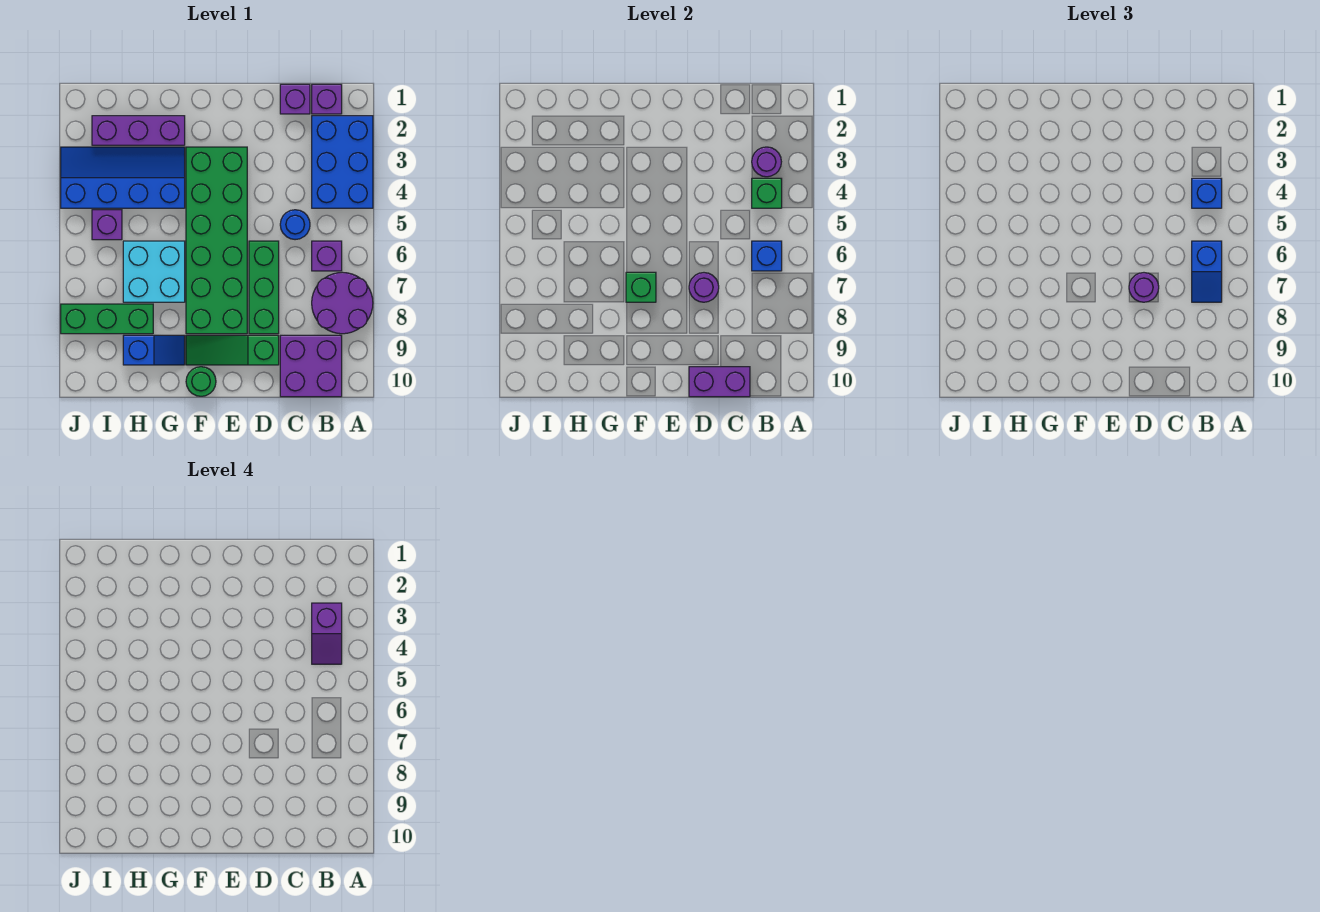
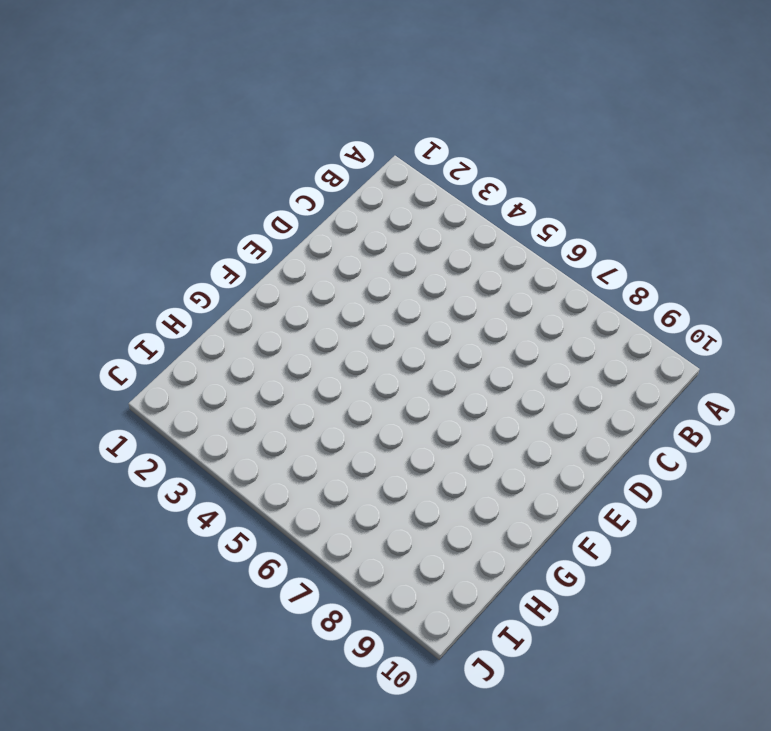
none -> blue 2x3 brick [312,116,373,208]
none -> purple 2x2 round brick [312,272,373,334]
none -> purple 1x1 brick [312,84,342,114]

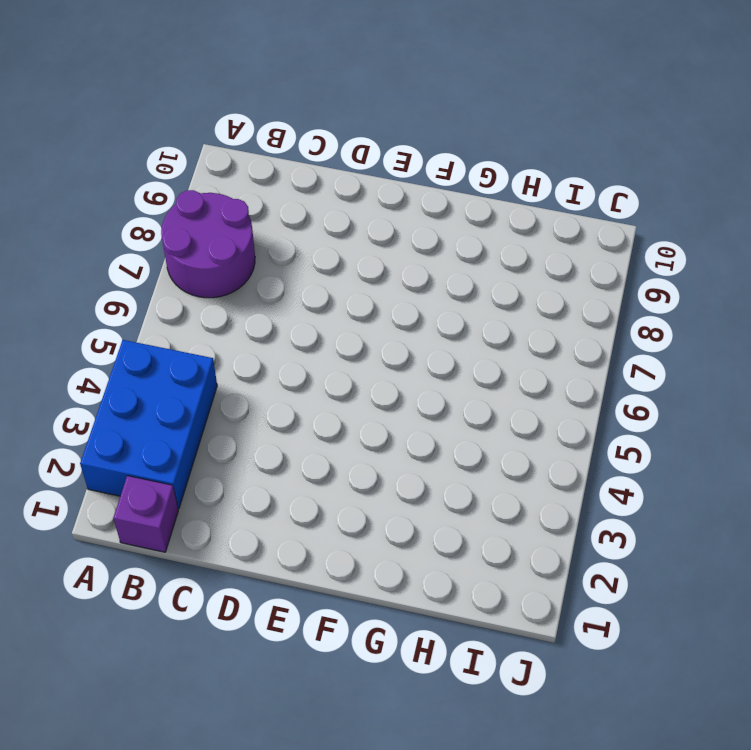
none -> purple 1x1 brick [312,241,342,271]
none -> purple 2x2 brick [280,335,342,397]
none -> purple 1x1 brick [280,84,310,114]

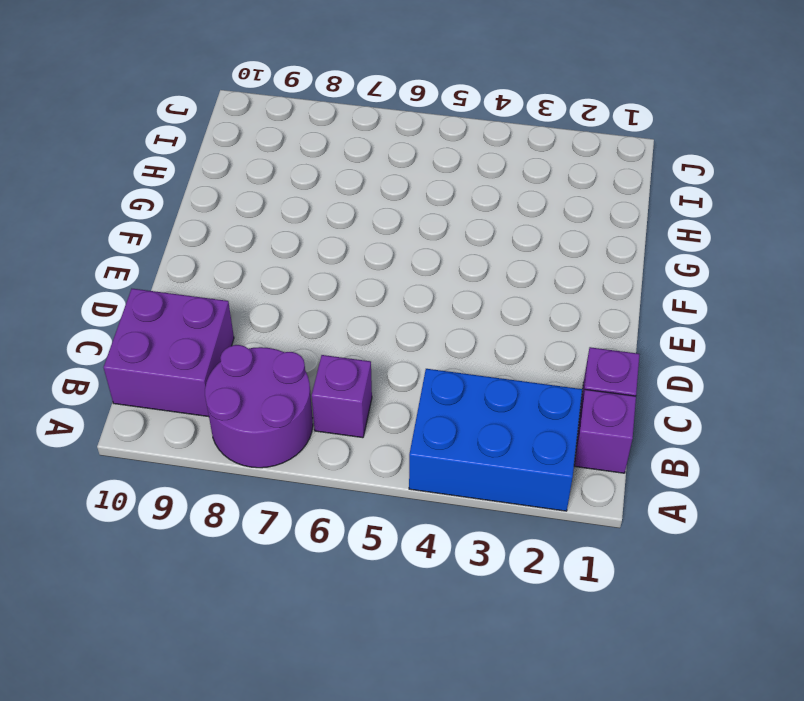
none -> blue 1x1 round brick [280,210,310,240]
none -> green 1x3 brick [249,241,279,334]
none -> green 1x3 slope [186,335,279,365]

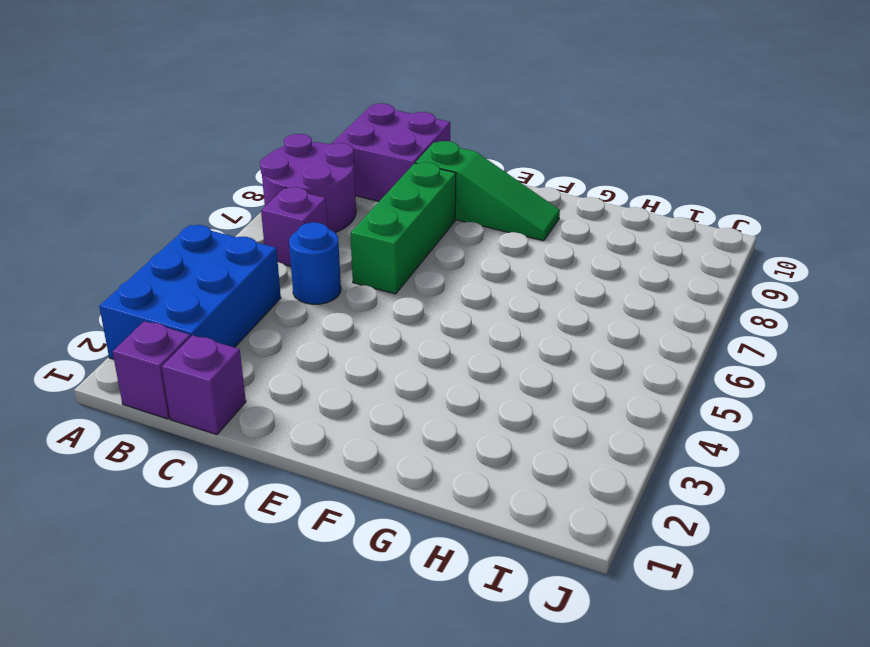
none -> green 2x6 brick [186,147,247,334]
none -> green 1x1 round brick [186,367,216,396]
none -> purple 1x3 brick [92,116,185,145]

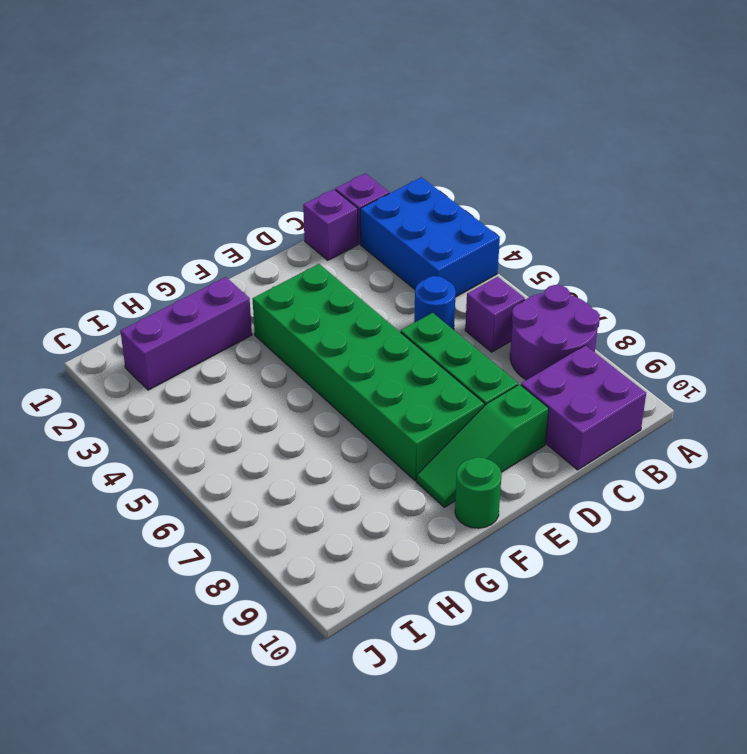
none -> blue 2x4 slope [61,147,185,208]
none -> cyan 2x2 brick [123,241,185,302]
none -> blue 1x2 slope [123,335,185,365]

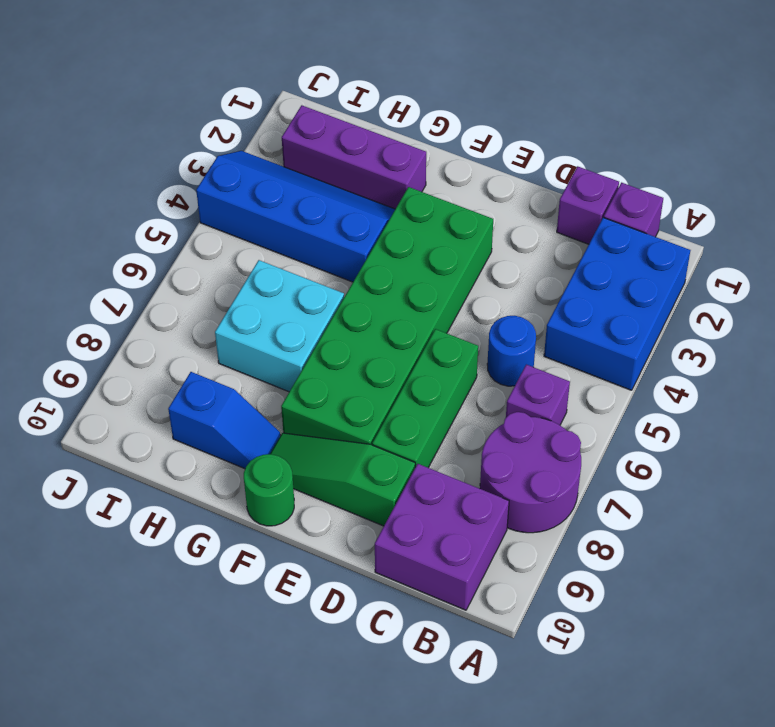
none -> green 1x3 brick [61,304,153,334]
none -> purple 1x1 brick [92,210,122,240]
none -> purple 1x1 round brick [752,147,781,177]

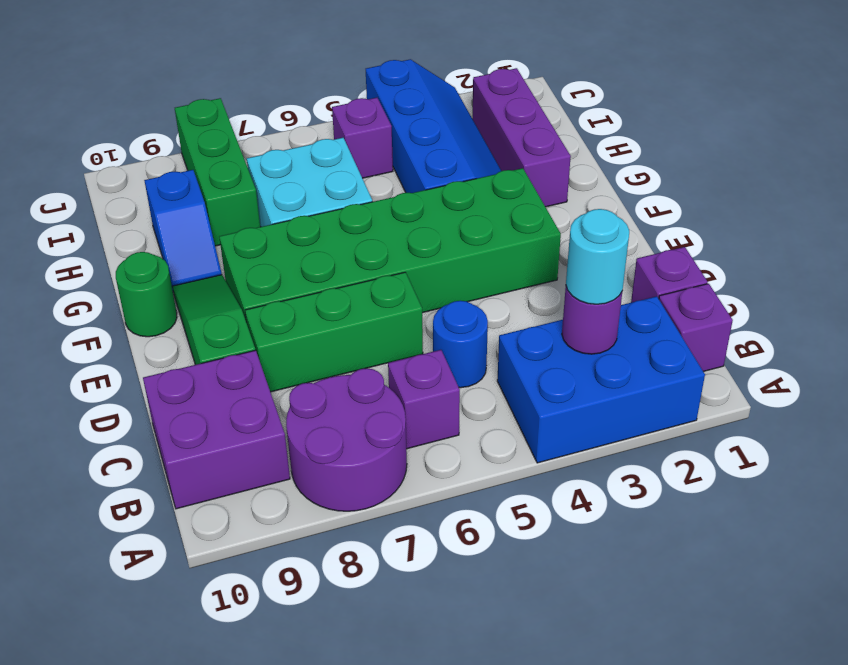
cyan 1x1 round brick [566,209,629,304] -> none
none -> green 1x1 brick [752,178,782,208]
none -> blue 1x1 brick [752,241,782,271]
none -> purple 1x2 brick [689,367,750,397]

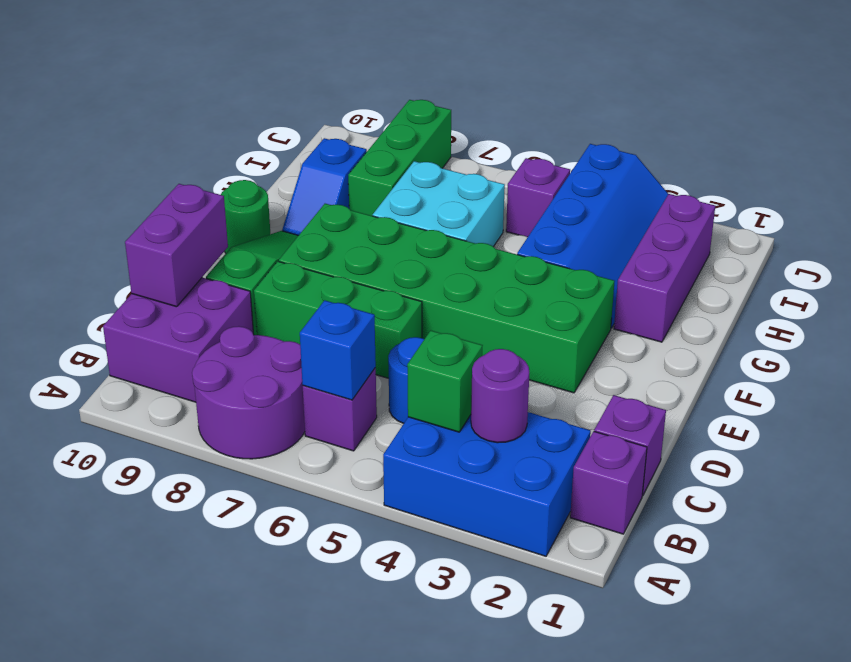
none -> purple 1x1 round brick [689,273,719,302]
none -> green 1x1 brick [626,272,656,302]
none -> blue 1x1 brick [1192,178,1222,208]

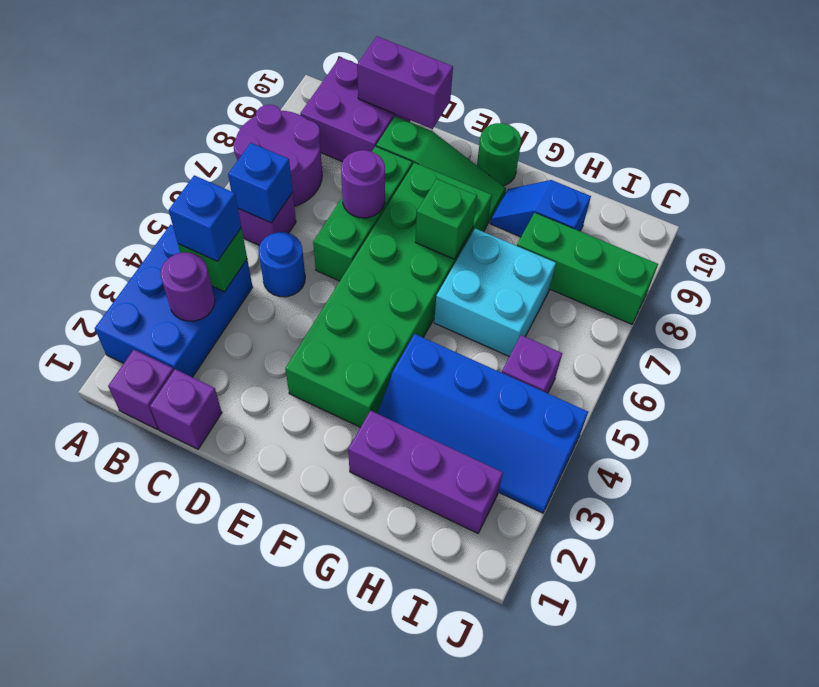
none -> blue 1x2 slope [1192,241,1222,302]
none -> purple 1x1 round brick [1129,273,1159,302]
none -> purple 1x2 slope [312,603,342,664]

